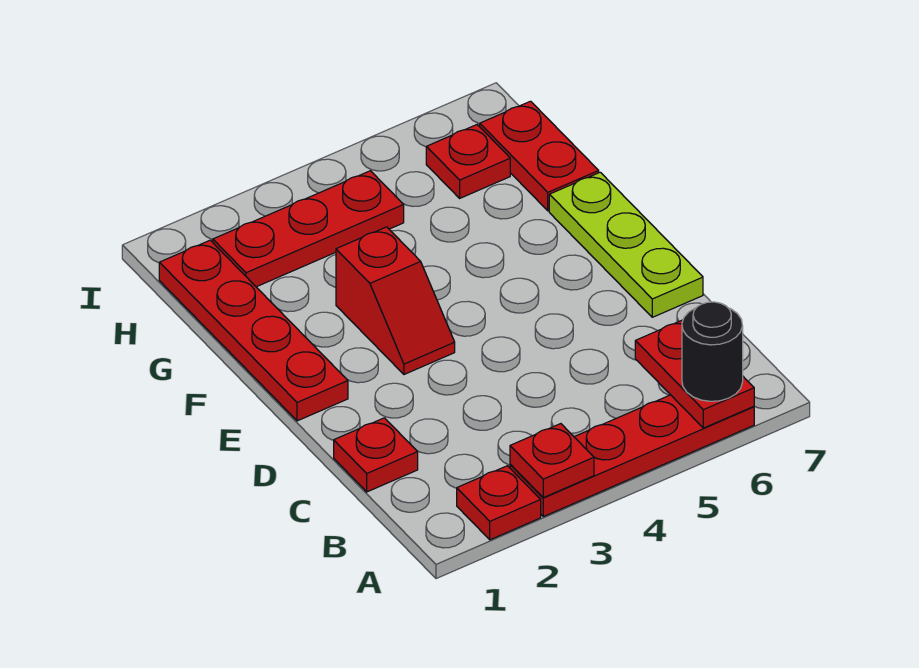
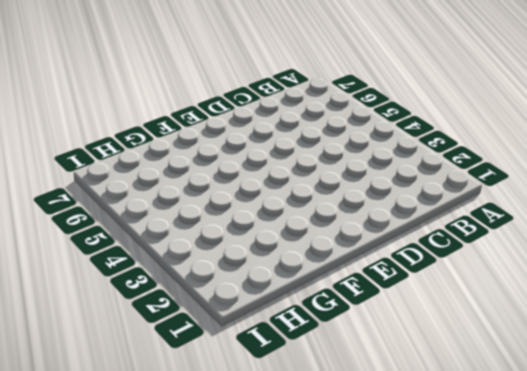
none -> red 1x1 plate [457,466,541,540]
none -> red 1x4 plate [510,395,754,517]
none -> red 1x1 plate [334,418,418,492]

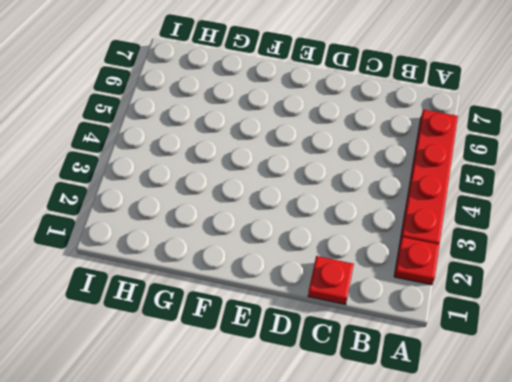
none -> lime 1x3 plate [549,172,703,317]
none -> red 1x4 plate [159,240,348,421]
none -> red 1x2 slope [336,227,455,374]

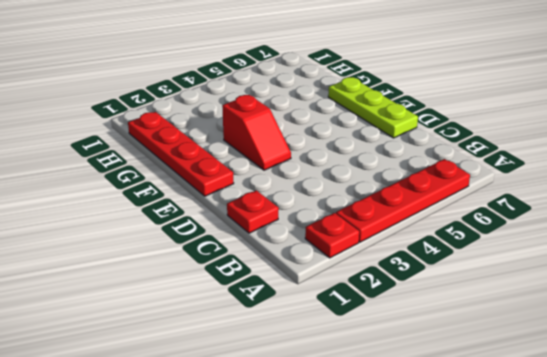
none -> red 1x2 plate [480,101,599,211]
none -> red 1x3 plate [213,171,404,287]
none -> red 1x1 plate [426,125,510,198]

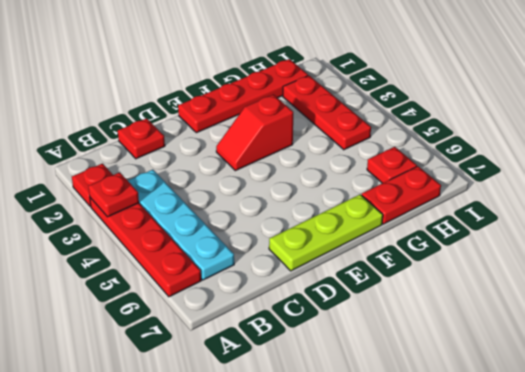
cyan 1x4 plate [128,170,234,280] -> none
none -> red 1x2 plate [635,320,754,428]
none -> black 1x1 round brick [682,302,743,401]

